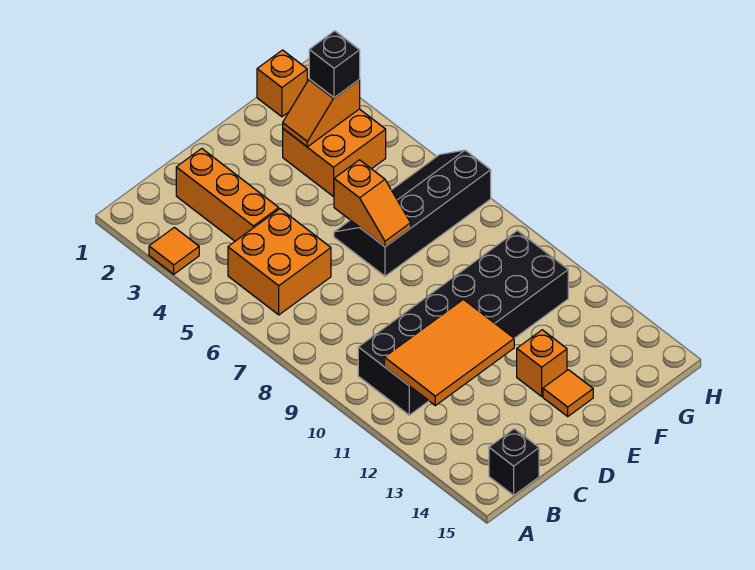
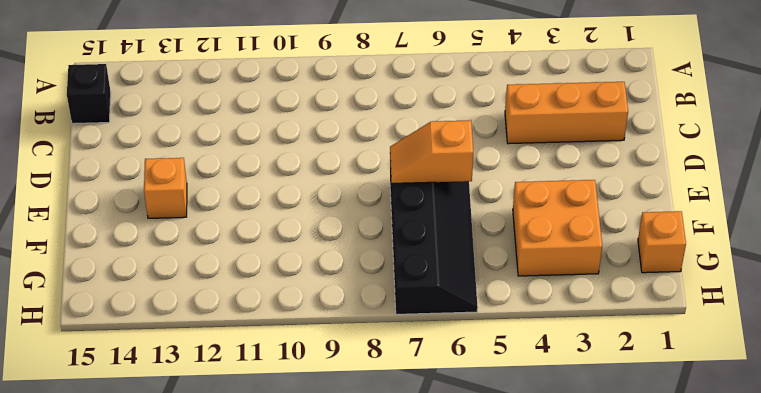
none -> orange 1x1 tile [149,227,199,274]
none -> orange 2x2 brick [228,209,331,315]
none -> black 2x6 brick [358,231,568,415]

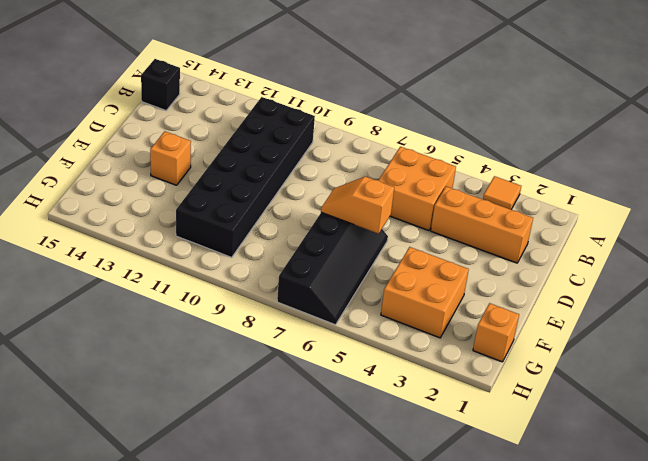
none -> orange 1x1 tile [543,370,593,416]
none -> orange 2x3 tile [384,299,514,406]
none -> orange 1x2 slope [283,79,360,147]

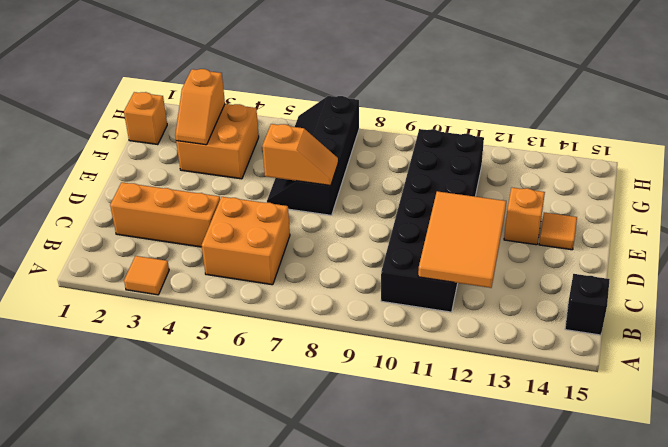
none -> black 1x1 brick [309,31,360,98]

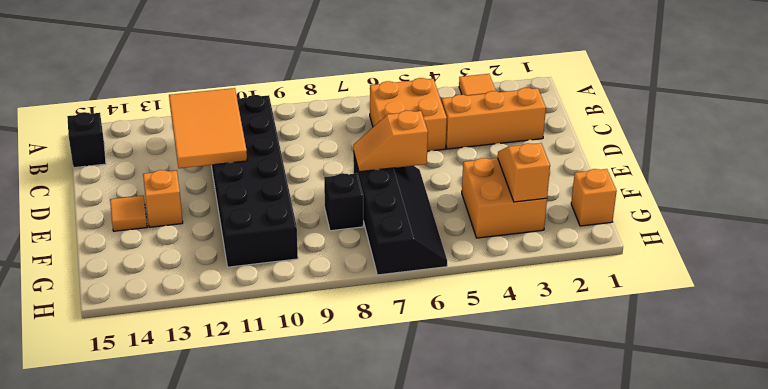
black 1x1 brick [324,173,363,231] -> black 1x1 brick moved to [309,31,360,98]

